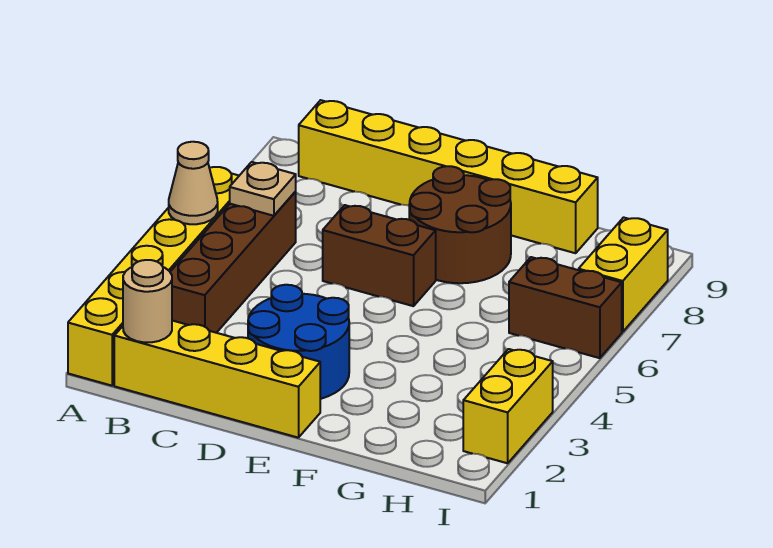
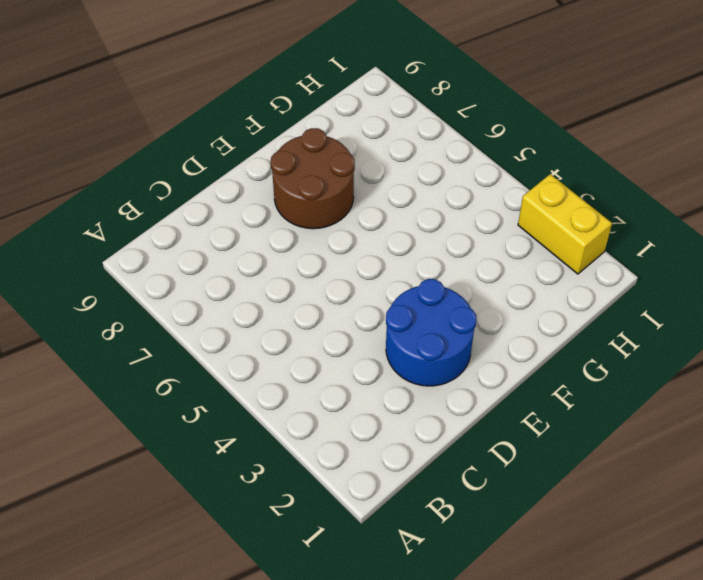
none -> yellow 1x6 brick [68,167,239,386]
none -> yellow 1x4 brick [114,321,320,438]
none -> brown 1x4 brick [170,192,296,333]

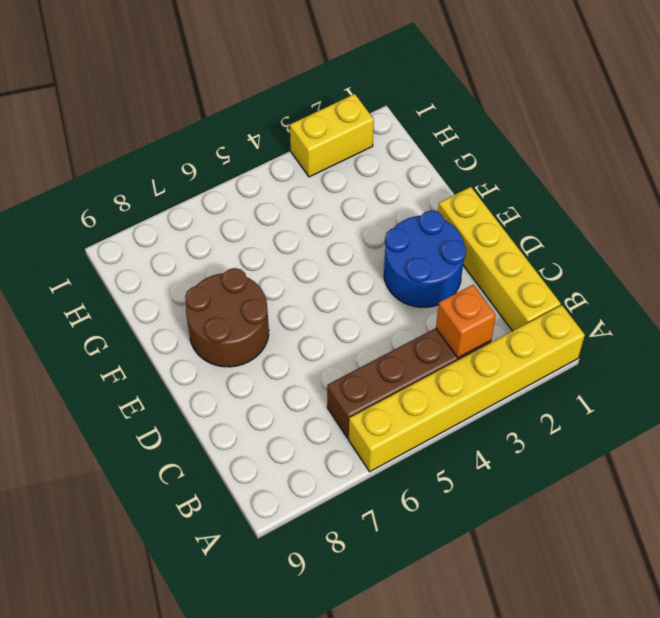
orange 1x1 brick [436,285,496,358] -> none
none -> yellow 1x6 brick [299,100,598,253]
none -> brown 1x2 brick [323,205,436,306]
none -> brown 1x2 brick [509,257,622,358]

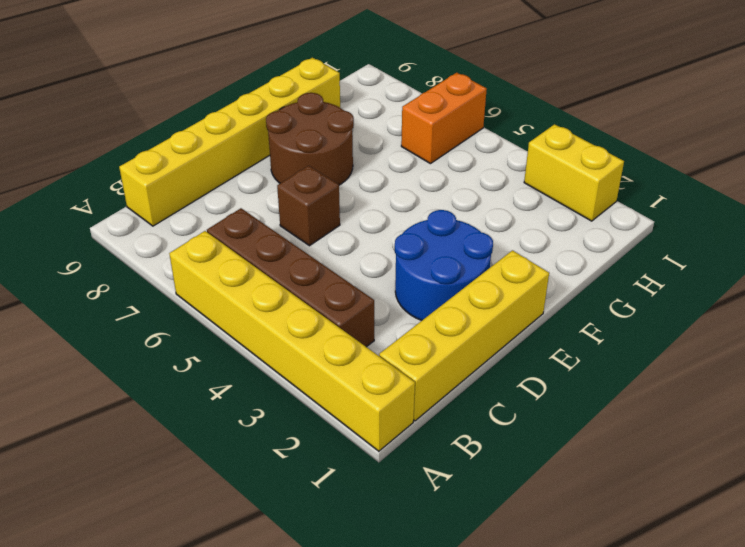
brown 1x1 brick [277,166,340,246] -> brown 1x2 brick [323,205,436,306]
orange 1x2 brick [401,73,487,164] -> brown 1x2 brick [509,257,622,358]
none -> yellow 1x2 brick [579,217,668,332]
none -> tan 1x1 cone [169,142,218,224]
none -> tan 1x1 round brick [123,260,172,342]

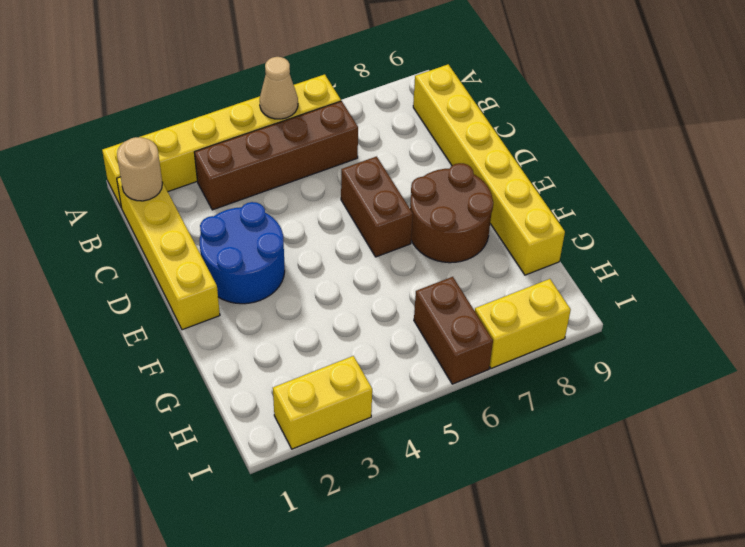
none -> tan 1x1 plate [230,162,296,216]

